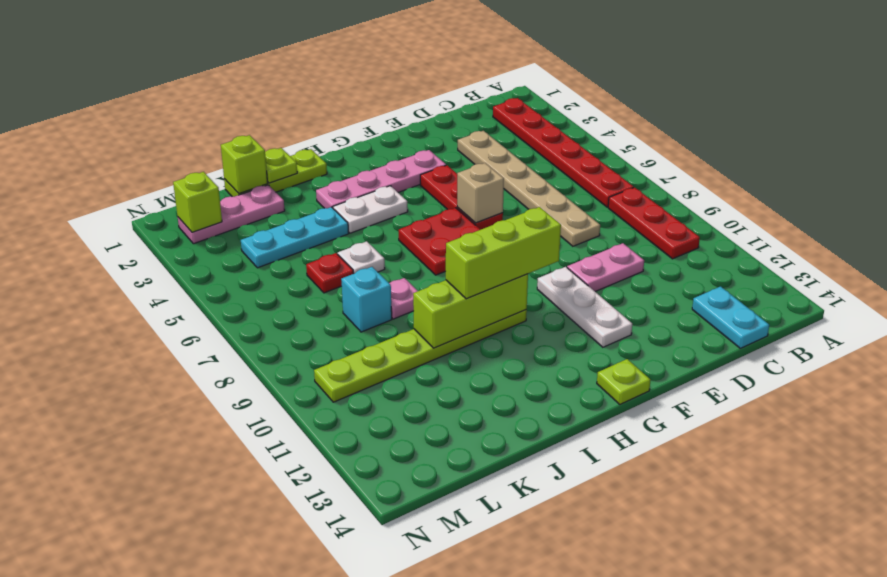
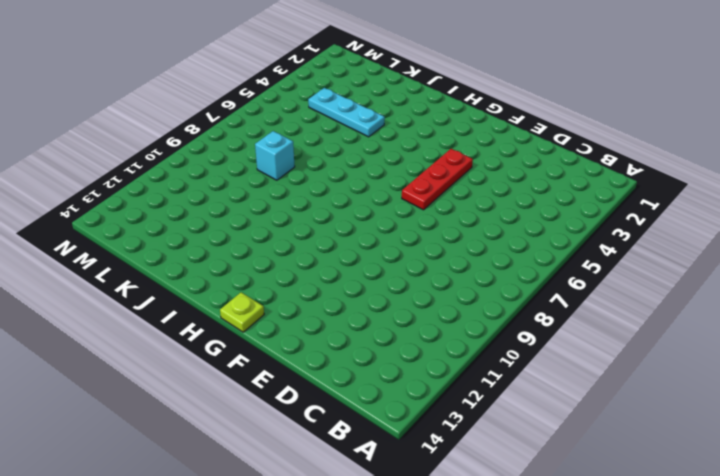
none -> red 1x6 plate [493,98,634,207]
none -> red 1x3 plate [608,187,700,259]
none -> cyan 1x2 plate [692,287,769,348]

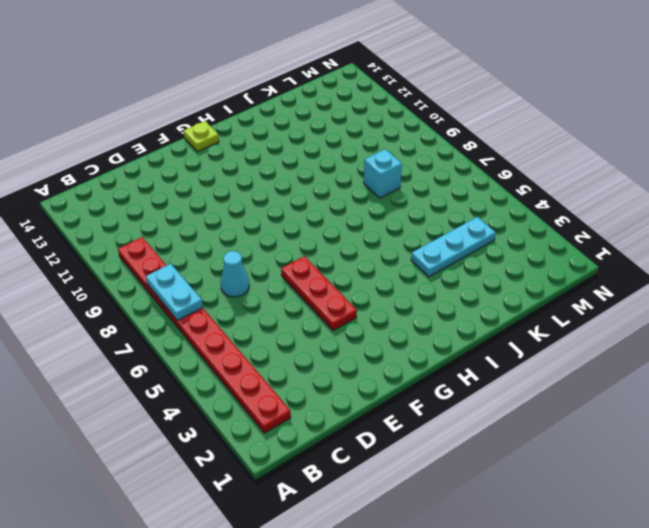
cyan 1x2 plate [146,264,203,321] -> cyan 1x2 plate moved to [692,287,769,348]
cyan 1x1 cone [221,251,249,297] -> tan 1x6 plate [458,131,600,246]
none -> pink 1x2 plate [567,243,644,292]
none -> pink 1x4 plate [316,150,446,208]
none -> white 1x3 plate [537,267,632,347]

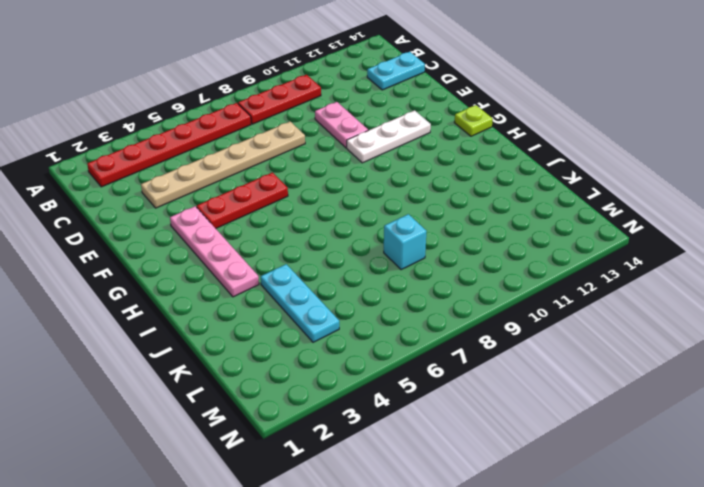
none -> red 2x2 plate [399,208,480,275]
none -> white 1x2 plate [333,186,408,233]
none -> lime 1x6 plate [314,310,527,402]

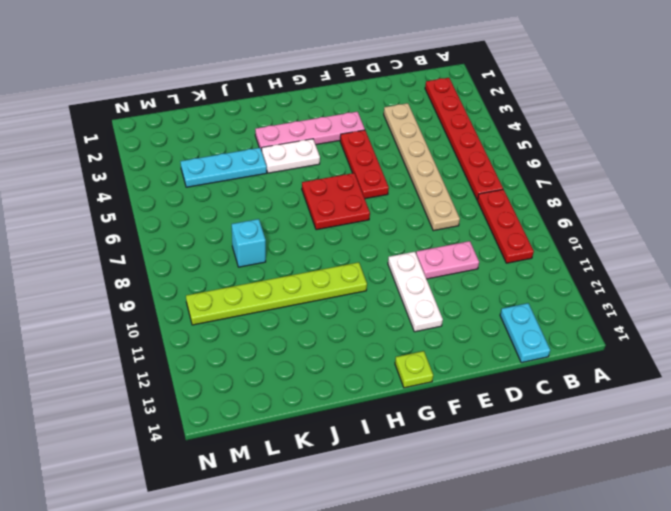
none -> lime 1x3 plate [224,149,327,197]
none -> white 1x1 plate [338,241,385,273]
none -> pink 1x1 plate [389,278,417,319]

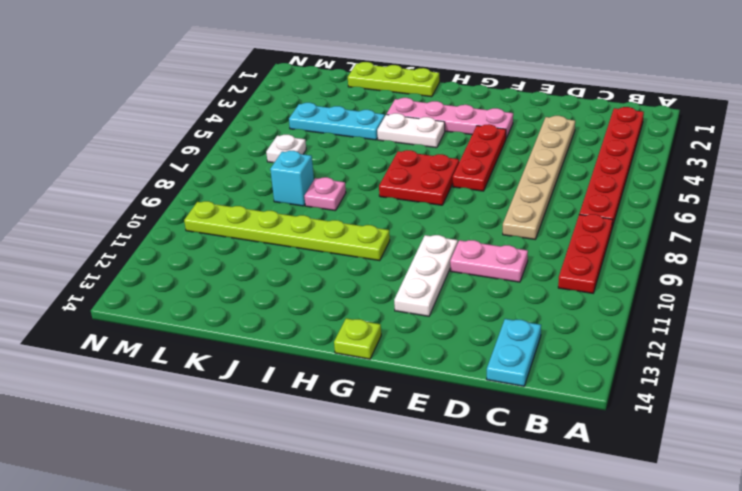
white 1x1 plate [266,135,306,163] -> white 1x1 plate moved to [338,241,385,273]
none -> pink 1x3 plate [178,185,285,244]
none -> red 1x1 plate [306,253,354,293]
none -> tan 1x1 brick [457,163,504,223]

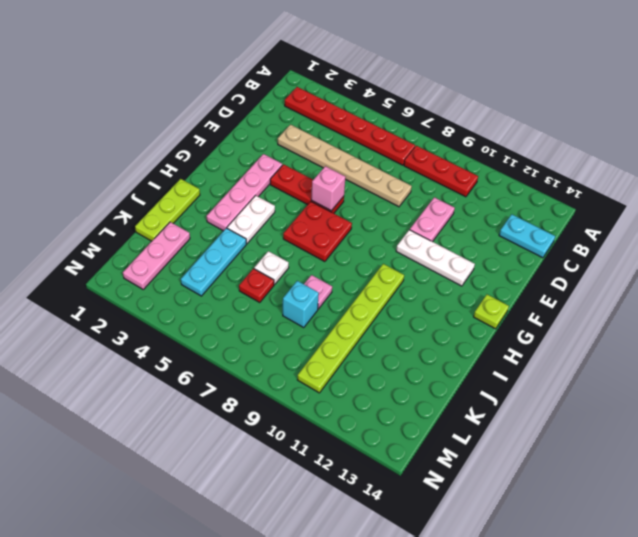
pink 1x1 brick [311,166,345,211] -> tan 1x1 brick [457,163,504,223]
none -> lime 1x3 brick [413,274,528,348]
none -> lime 1x1 plate [265,148,297,183]
none -> lime 1x1 brick [221,135,268,194]

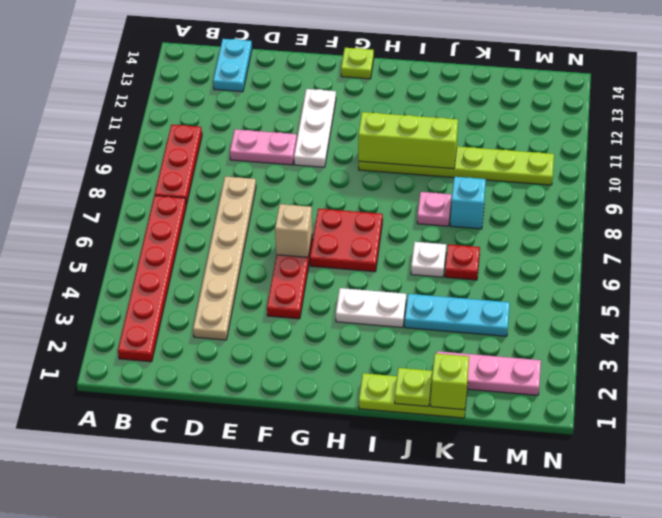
none -> pink 1x4 plate [316,150,446,208]
none -> lime 1x1 brick [173,172,222,232]
none -> lime 1x3 brick [446,207,561,299]

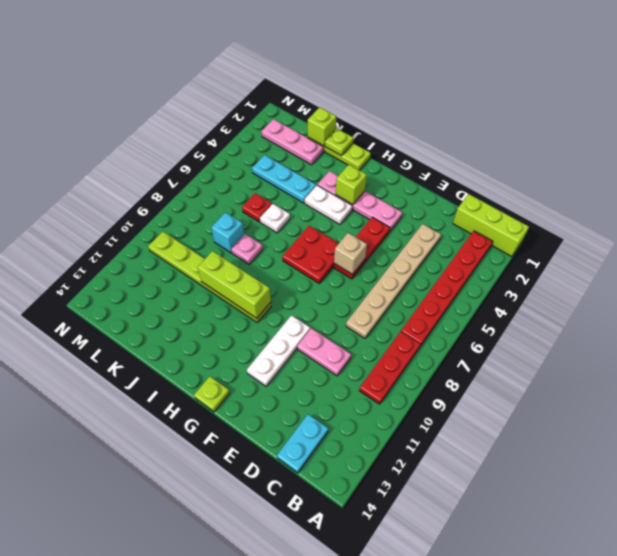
lime 1x3 brick [453,194,529,257] -> lime 1x3 brick moved to [446,207,561,299]
lime 1x1 brick [336,165,367,204] -> lime 1x1 brick moved to [173,172,222,232]

